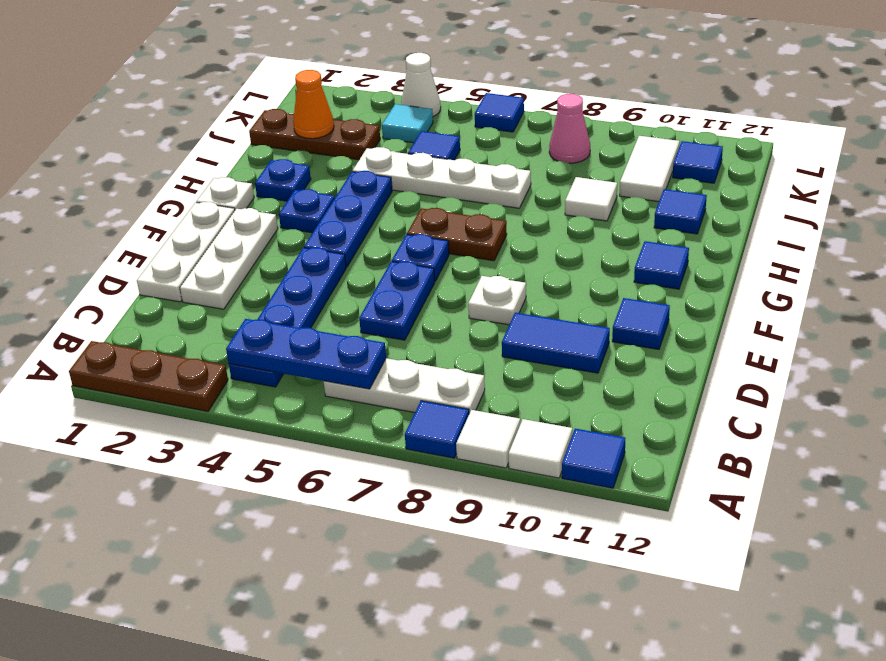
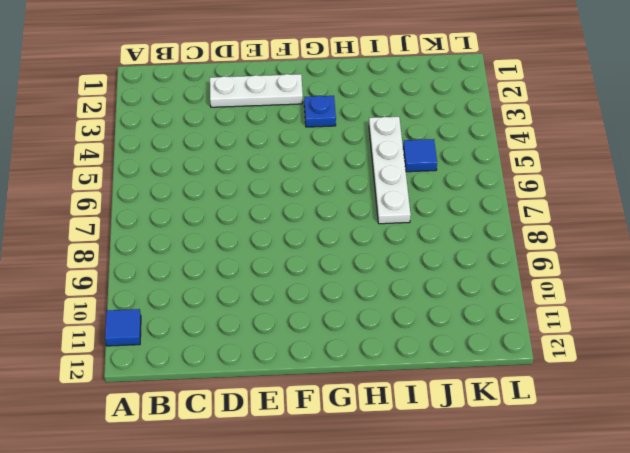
none -> brown 1x3 plate [69,341,228,411]
none -> blue 1x1 tile [405,401,469,458]
none -> white 1x1 tile [456,410,520,468]
none -> white 1x1 tile [509,419,572,478]

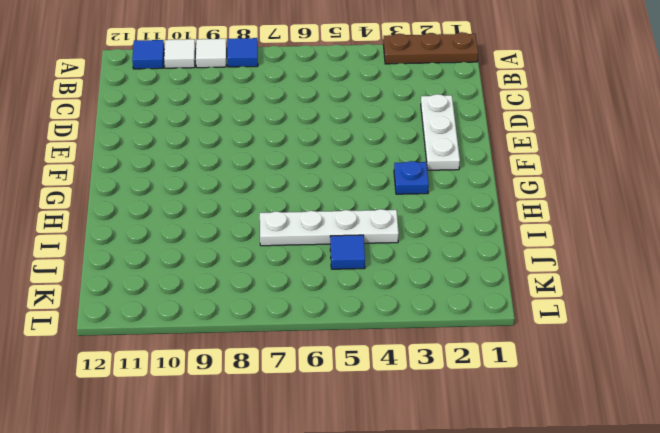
none -> blue 1x4 plate [229,248,346,387]
none -> white 1x3 plate [324,358,485,414]
none -> white 1x3 plate [137,202,235,302]
none -> blue 1x2 plate [359,262,435,340]

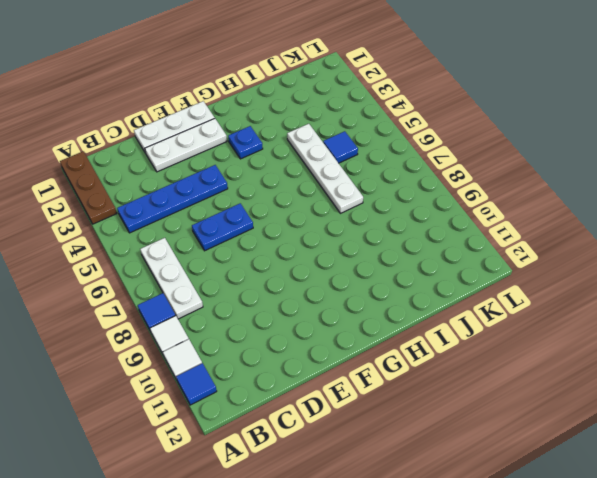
none -> blue 1x2 tile [502,313,610,373]
none -> white 1x1 plate [468,276,526,325]
none -> blue 1x1 tile [612,298,670,349]
none -> blue 1x3 plate [304,171,392,267]

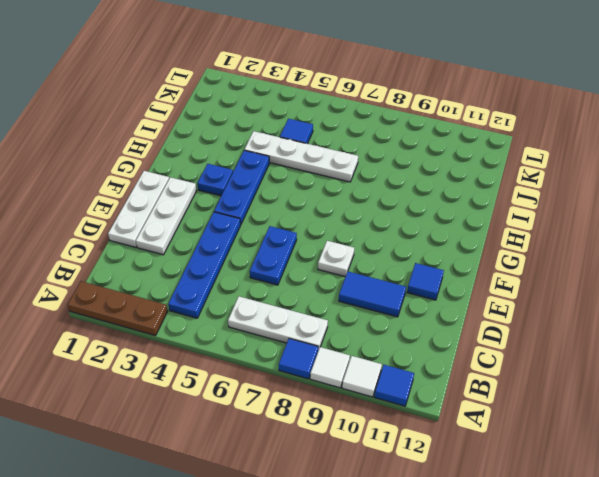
none -> blue 1x1 plate [392,234,449,281]
none -> white 1x1 plate [196,177,254,210]
none -> brown 1x2 plate [407,208,507,261]
none -> blue 1x1 tile [634,241,689,289]

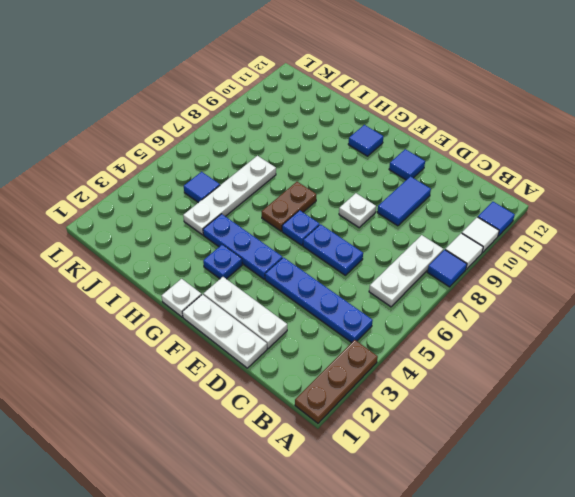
none -> blue 1x1 plate [255,159,311,201]
none -> white 1x1 tile [565,177,617,221]
none -> blue 1x1 tile [654,189,707,234]
none -> brown 1x3 plate [249,109,380,160]

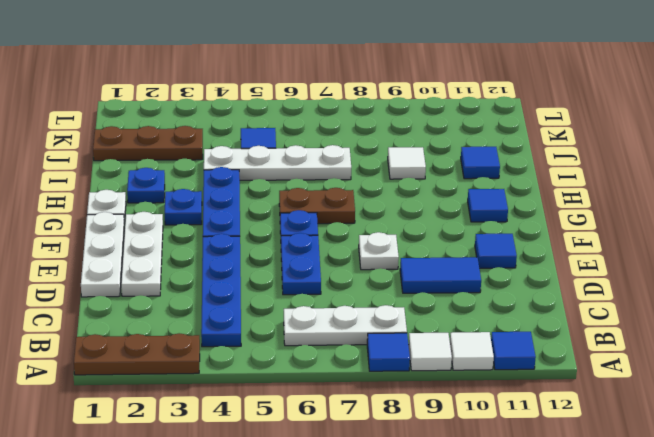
none -> white 1x2 tile [620,136,679,202]
none -> cyan 1x1 tile [382,104,433,143]
none -> pink 1x1 cone [549,94,590,163]
none -> blue 1x1 tile [673,141,723,183]

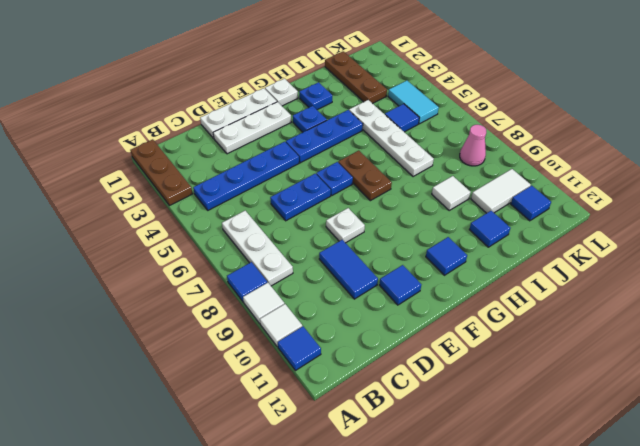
cyan 1x2 tile [388,80,439,124] -> cyan 1x1 tile [382,104,433,143]
none -> white 1x1 cone [401,53,441,117]
none -> blue 1x1 tile [475,93,524,132]
none -> blue 1x3 plate [226,319,386,389]
none -> orange 1x1 cone [293,70,334,139]

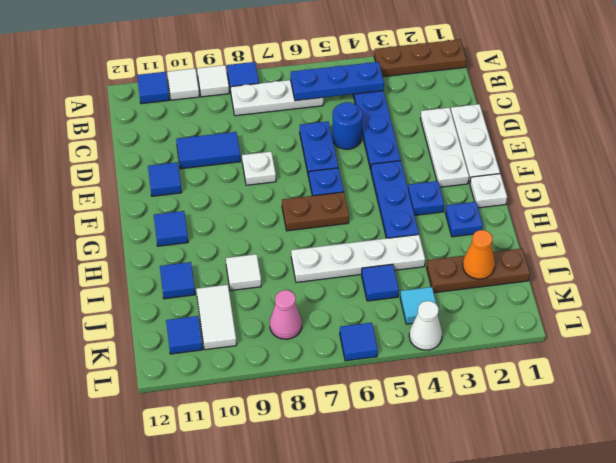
blue 1x1 round brick [332,102,362,149] -> none

